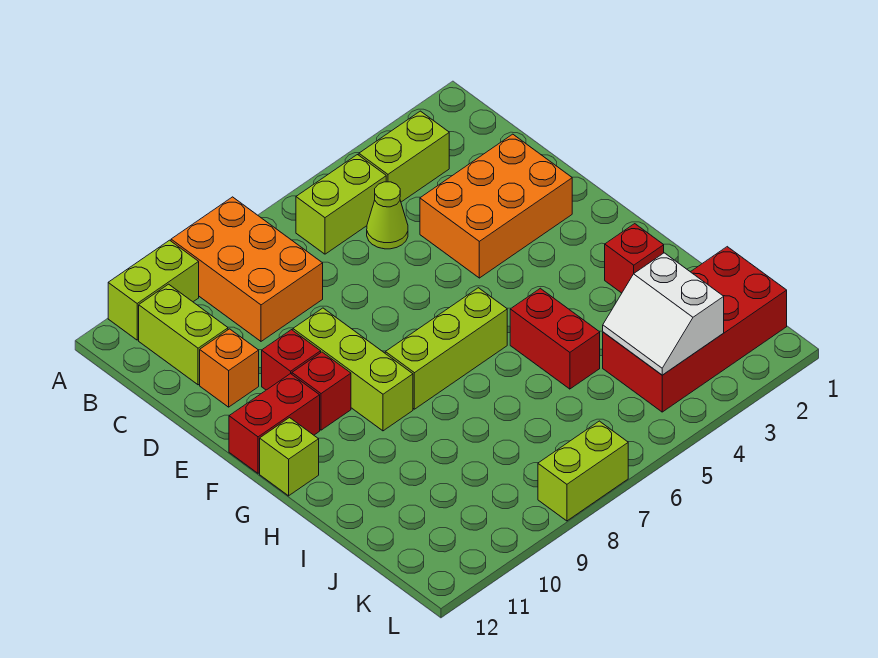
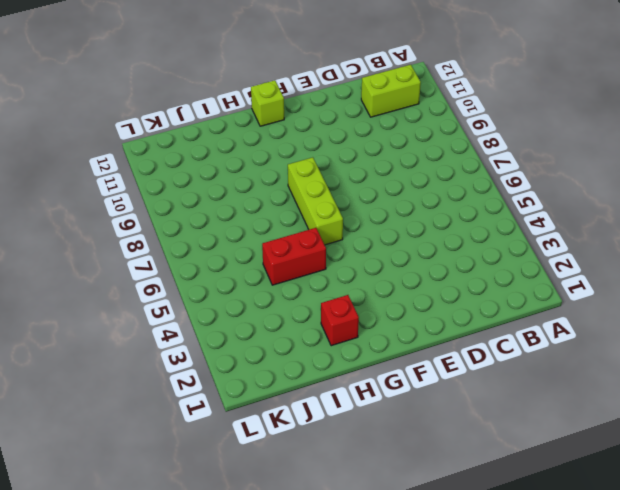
none -> orange 2x3 brick [171,197,323,341]
none -> lime 1x2 brick [108,240,199,340]
none -> lime 1x2 brick [359,111,449,202]

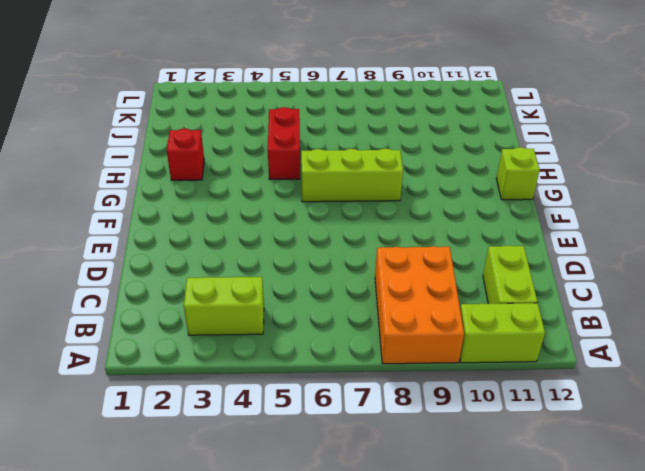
none -> lime 1x2 brick [296,155,386,254]
none -> lime 1x1 cone [367,182,408,249]
none -> orange 2x3 brick [420,134,572,278]

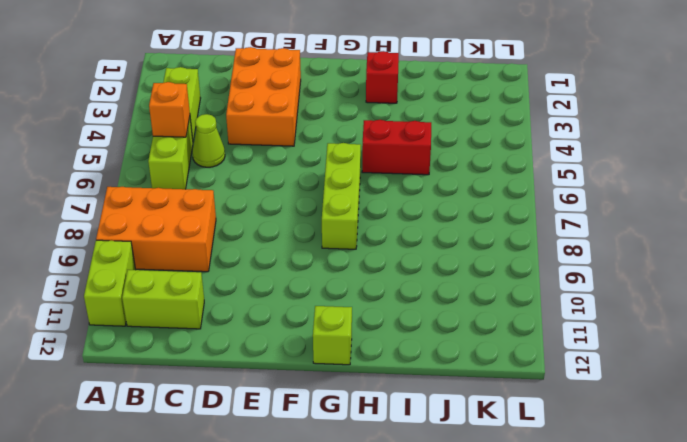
orange 1x1 brick [149,82,190,137] -> orange 1x1 brick moved to [200,329,259,407]
none -> lime 1x3 brick [293,308,413,431]
none -> red 1x1 brick [262,330,321,390]
none -> red 1x1 brick [292,352,351,430]

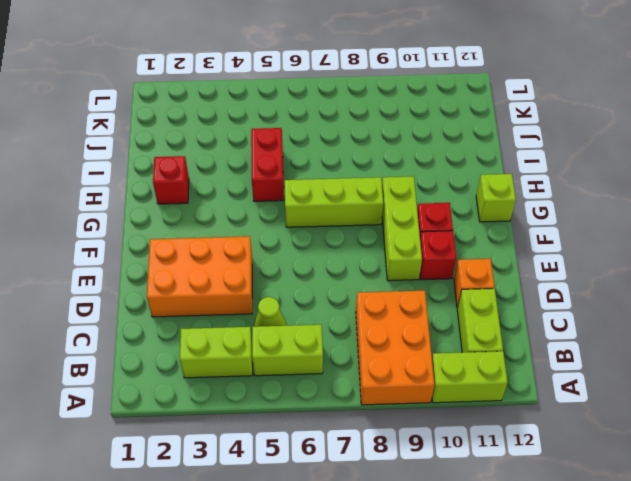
none -> red 1x2 brick [229,374,320,473]
none -> red 2x4 brick [603,247,787,412]
none -> lime 1x2 brick [538,421,628,521]

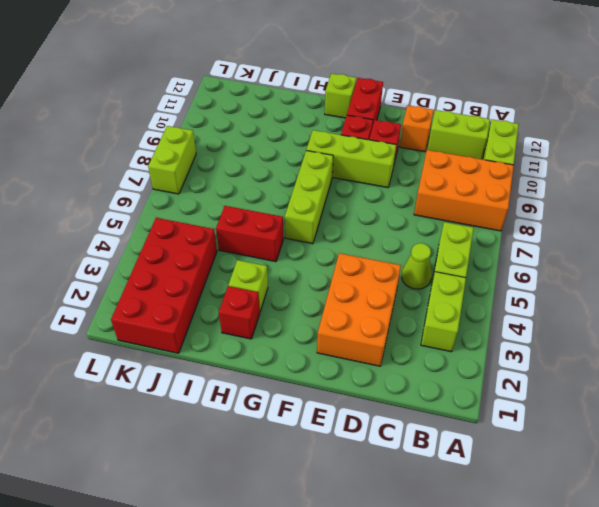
lime 1x1 brick [228,260,268,311] -> none
none -> white 2x2 slope [603,253,724,375]

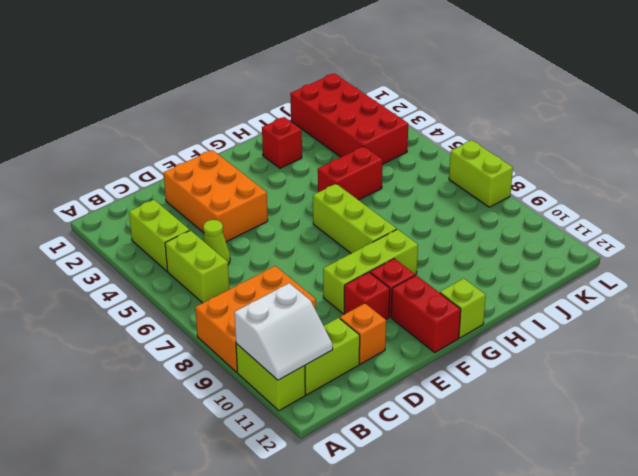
white 2x2 slope [234,283,333,380] -> white 2x2 slope moved to [603,253,724,375]

